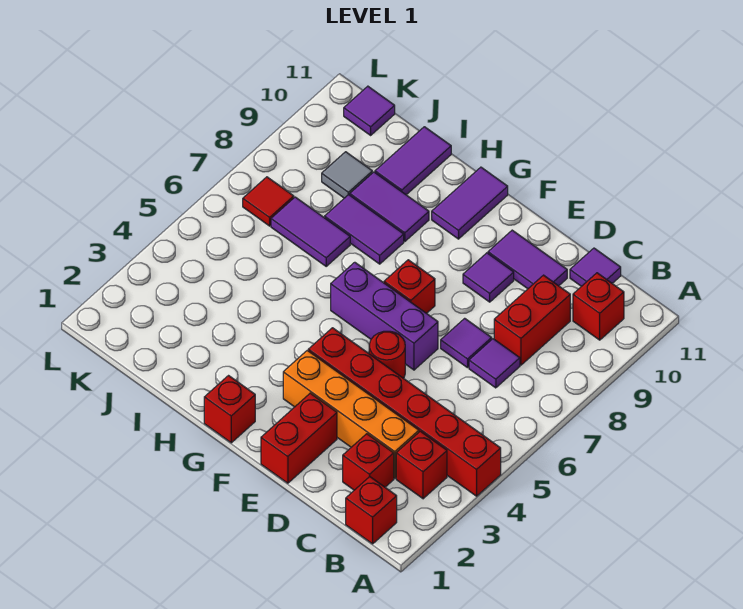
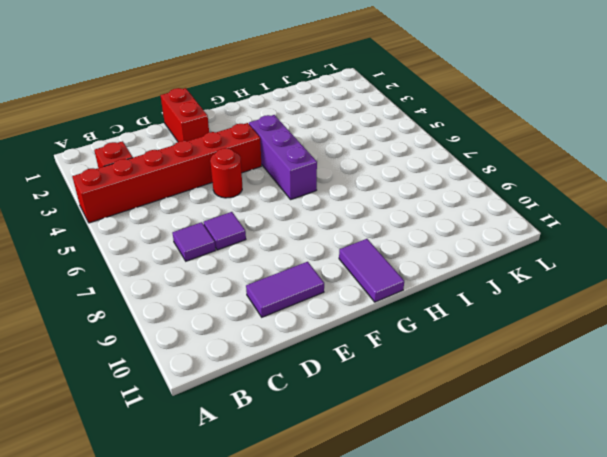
purple 1x3 brick [249,115,317,199] -> purple 1x3 brick turned to [331,262,438,370]
none -> red 1x1 brick [346,477,397,544]
none -> red 1x1 brick [573,273,624,340]
none -> red 1x1 brick [343,434,394,490]

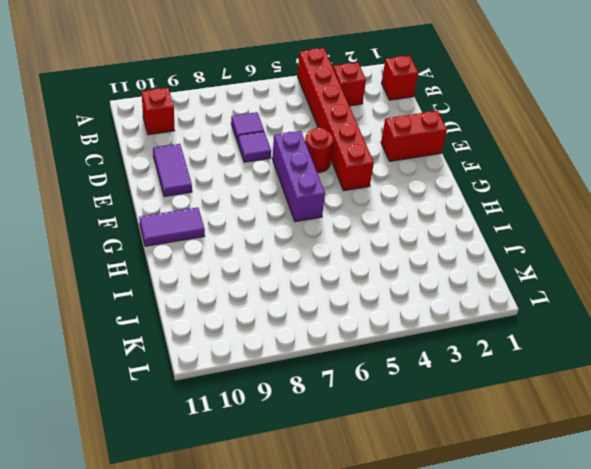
none -> red 1x1 brick [343,434,394,490]
none -> orange 1x4 brick [283,350,419,478]
none -> red 1x2 brick [494,275,570,365]

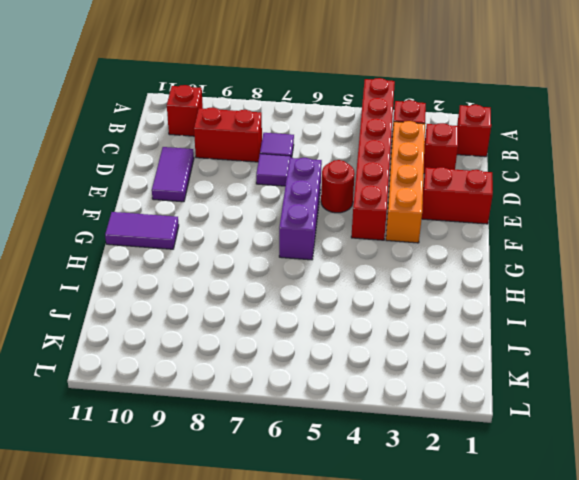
none -> purple 1x1 tile [570,248,621,286]
none -> purple 1x1 tile [463,253,514,302]
none -> red 1x1 brick [384,260,435,313]

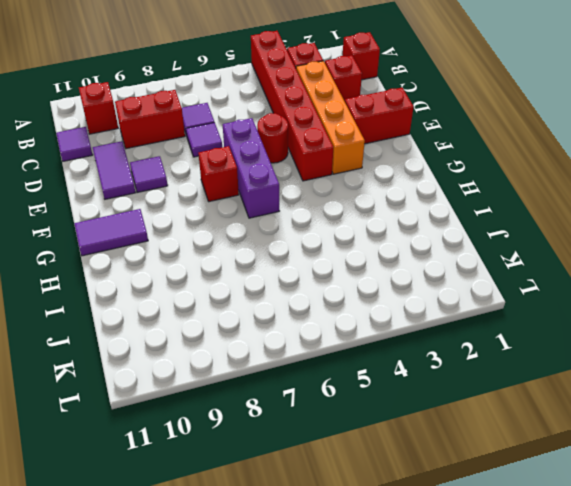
none -> red 1x1 brick [204,376,255,443]
none -> purple 1x2 tile [325,195,404,264]
none -> purple 1x2 tile [350,172,429,241]

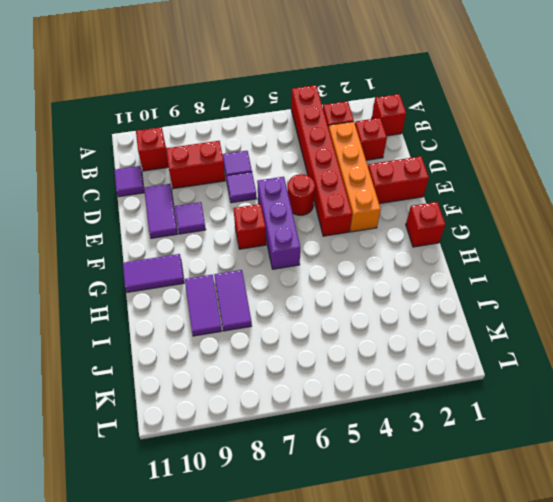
none -> purple 1x2 tile [271,197,350,266]
none -> purple 1x2 tile [375,127,451,195]
none -> grey 1x1 tile [322,152,372,198]

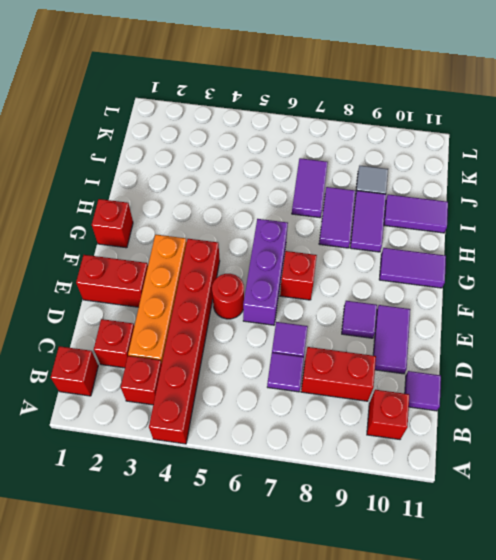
none -> red 1x1 tile [243,177,294,226]
none -> purple 1x1 tile [344,86,395,135]

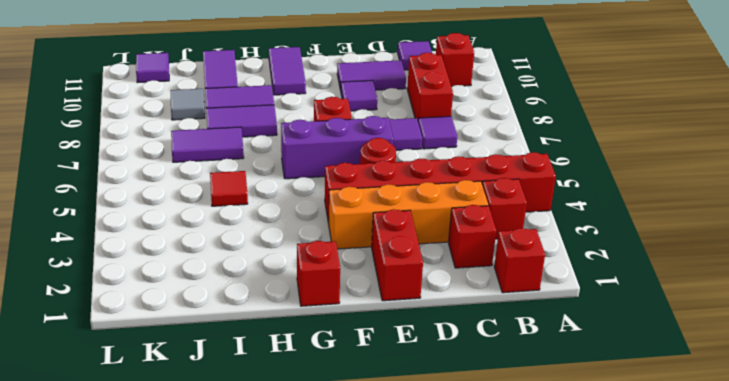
red 1x1 tile [210,171,248,206] -> red 1x1 tile moved to [243,177,294,226]

